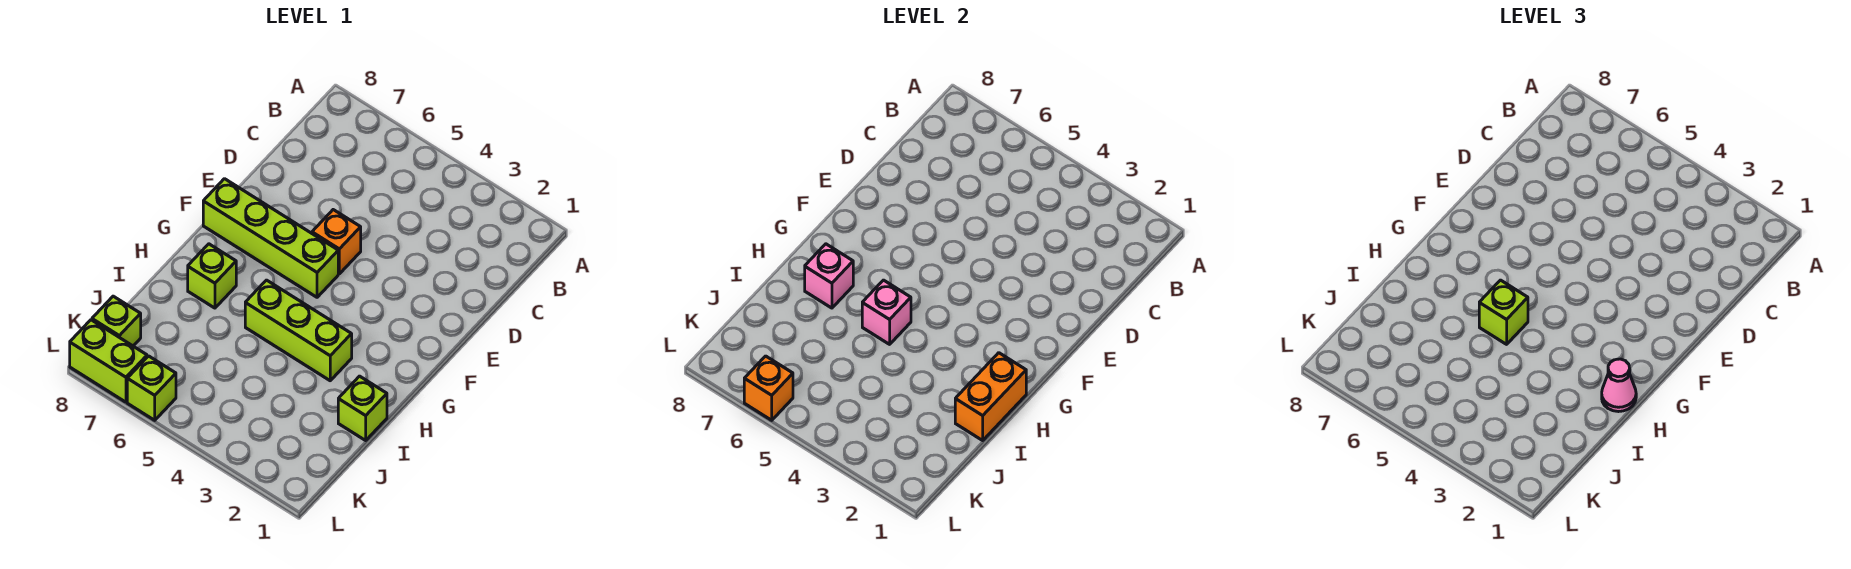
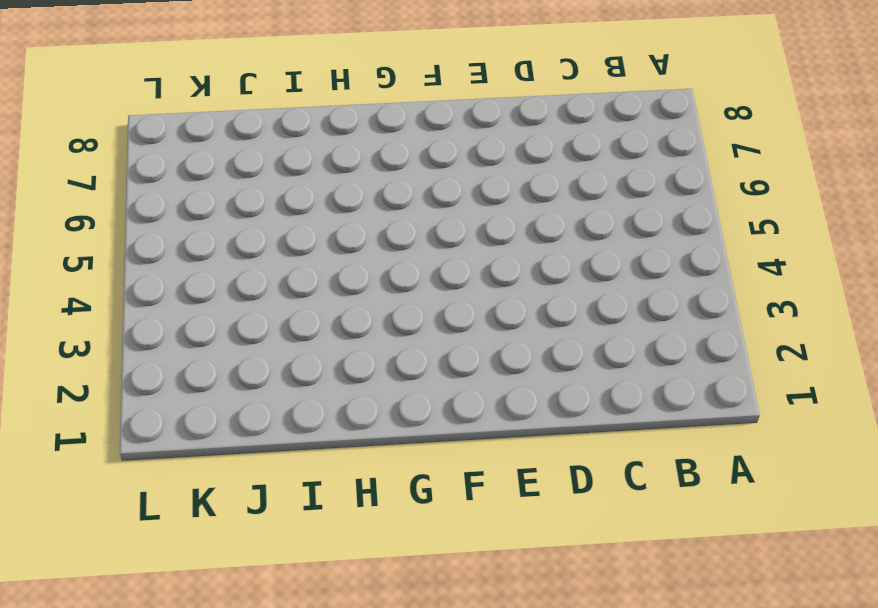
none -> orange 1x1 brick [312,210,361,274]
none -> lime 1x4 brick [203,179,338,297]
none -> lime 1x3 brick [245,280,352,381]

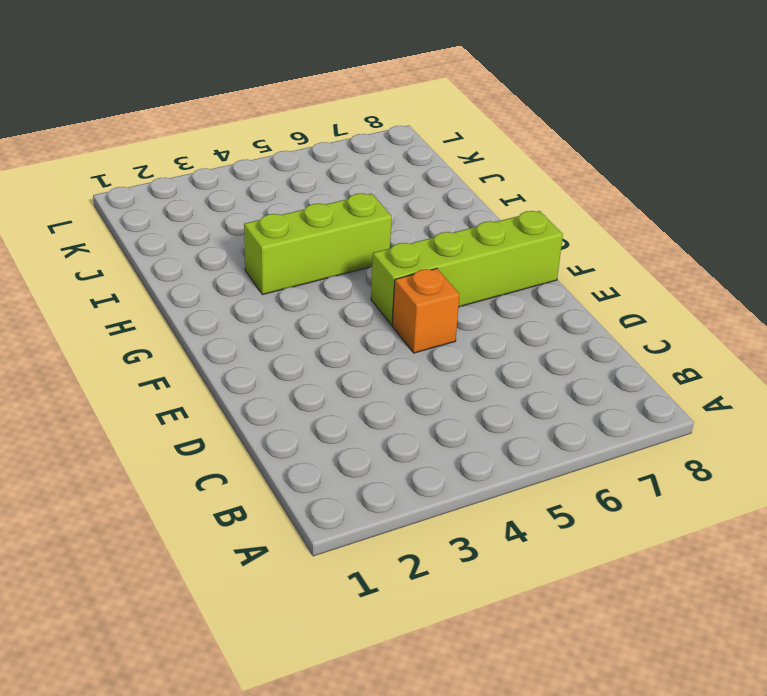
none -> lime 1x1 brick [188,244,236,308]
none -> lime 1x1 brick [338,376,387,440]
none -> lime 1x1 brick [92,296,141,346]

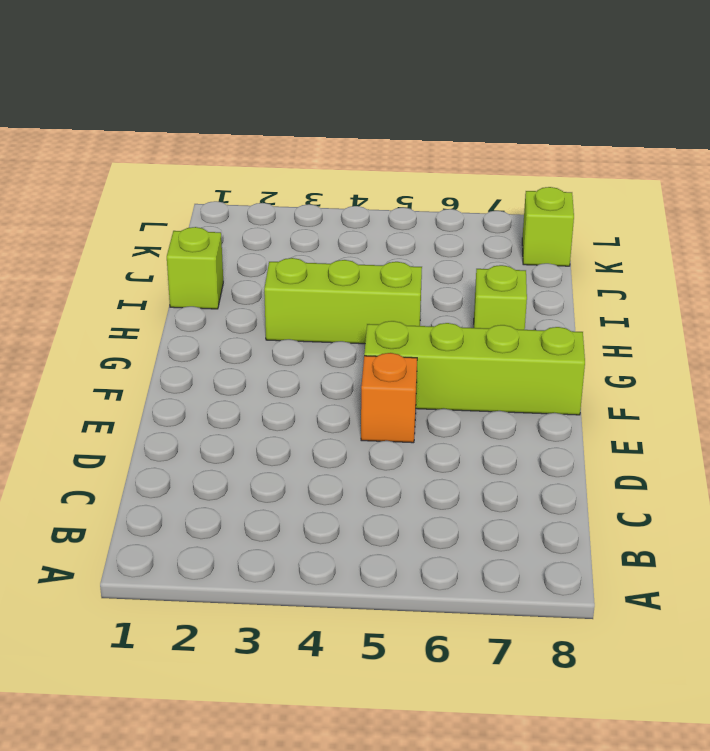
none -> lime 1x1 brick [127,356,176,420]
none -> lime 1x2 brick [70,320,147,402]
none -> orange 1x2 brick [955,353,1026,440]

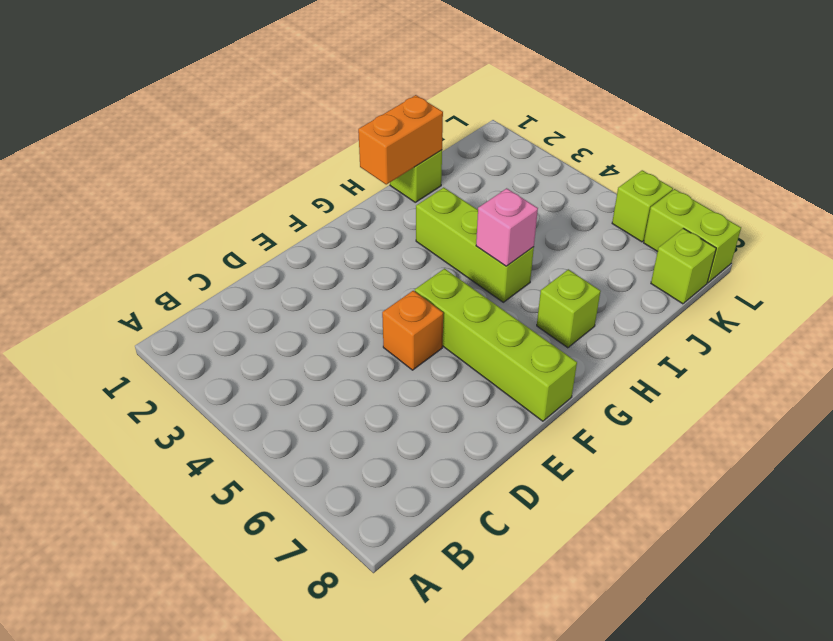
none -> pink 1x1 brick [805,244,853,308]
none -> orange 1x1 brick [744,356,793,420]
none -> pink 1x1 cone [1602,359,1636,412]

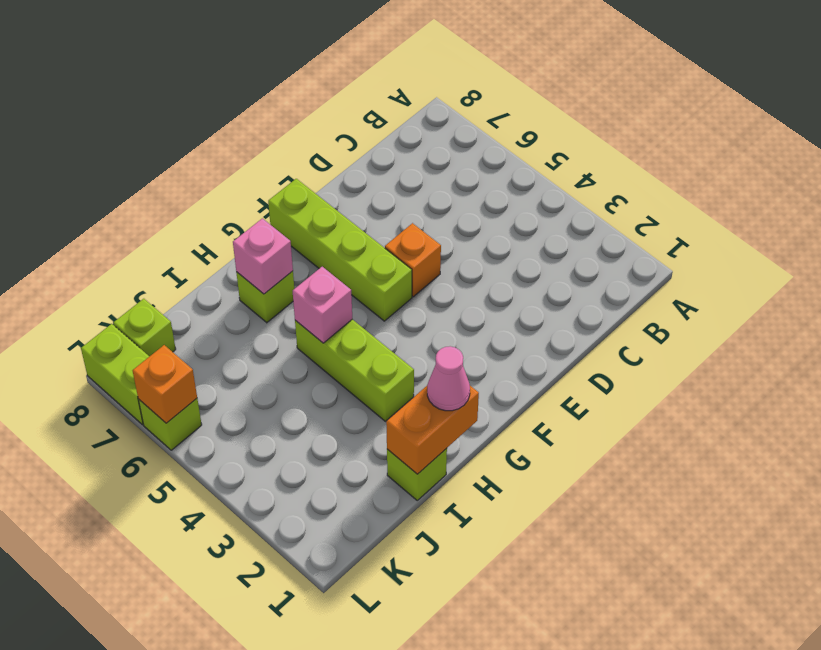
none -> lime 1x1 brick [1479,280,1528,344]

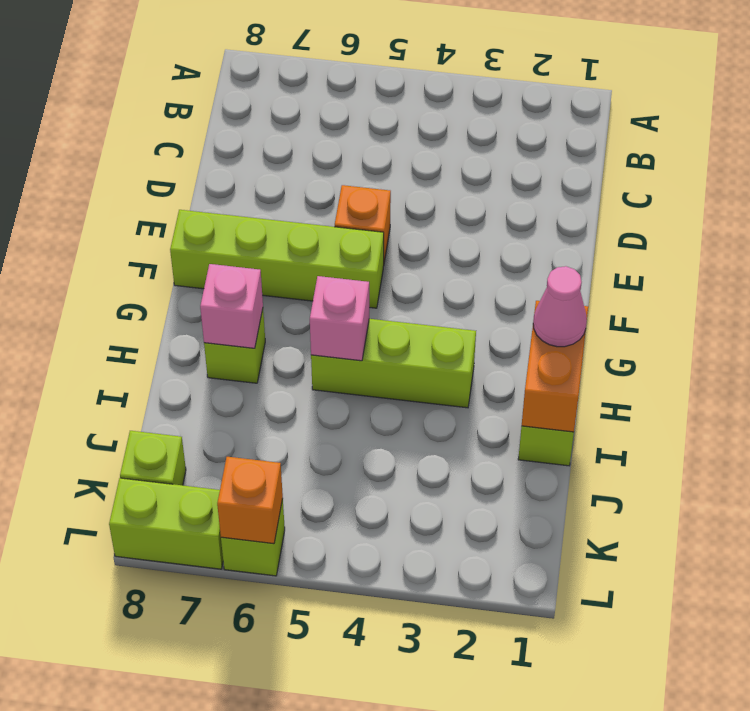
none -> lime 1x1 brick [1479,280,1528,344]

